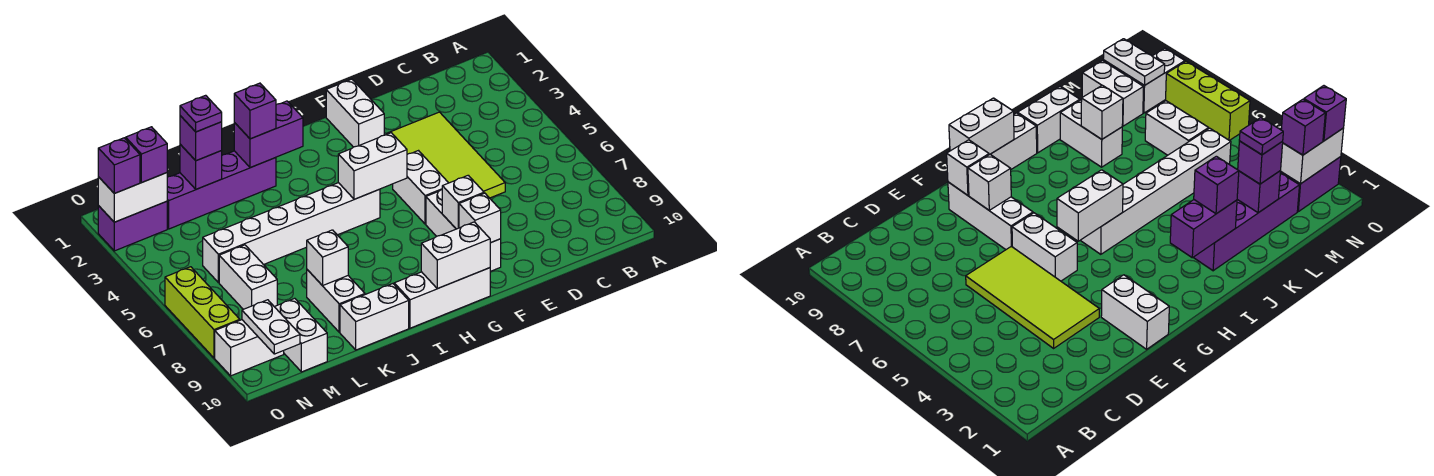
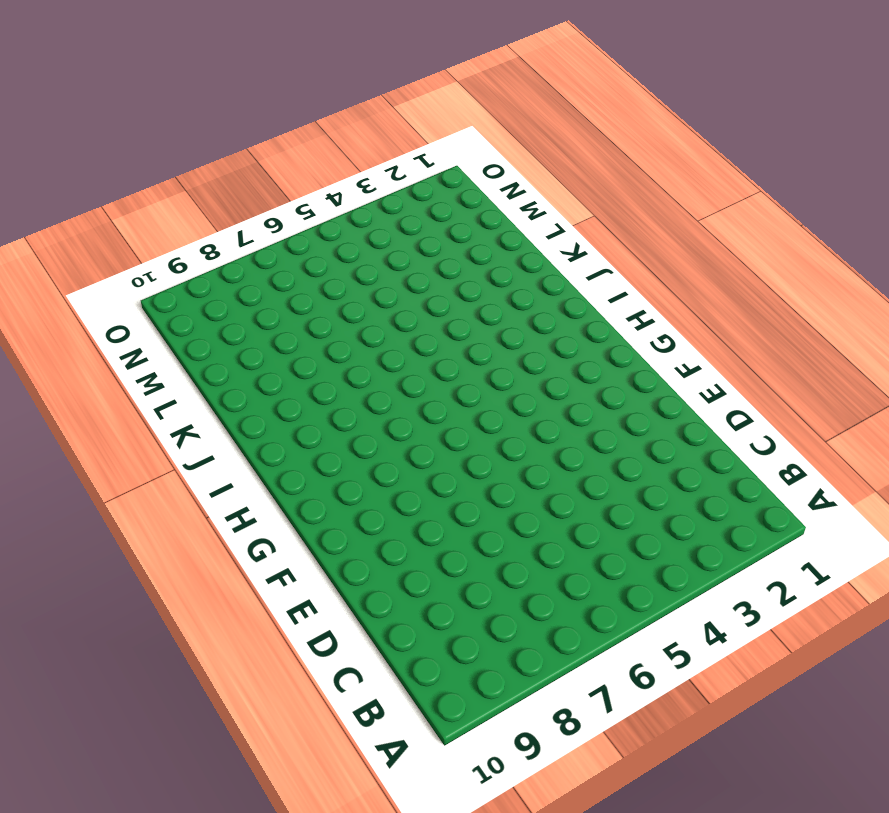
none -> lime 2x4 tile [387,112,505,198]
none -> white 1x2 brick [326,79,384,147]
none -> white 1x2 brick [393,151,448,224]

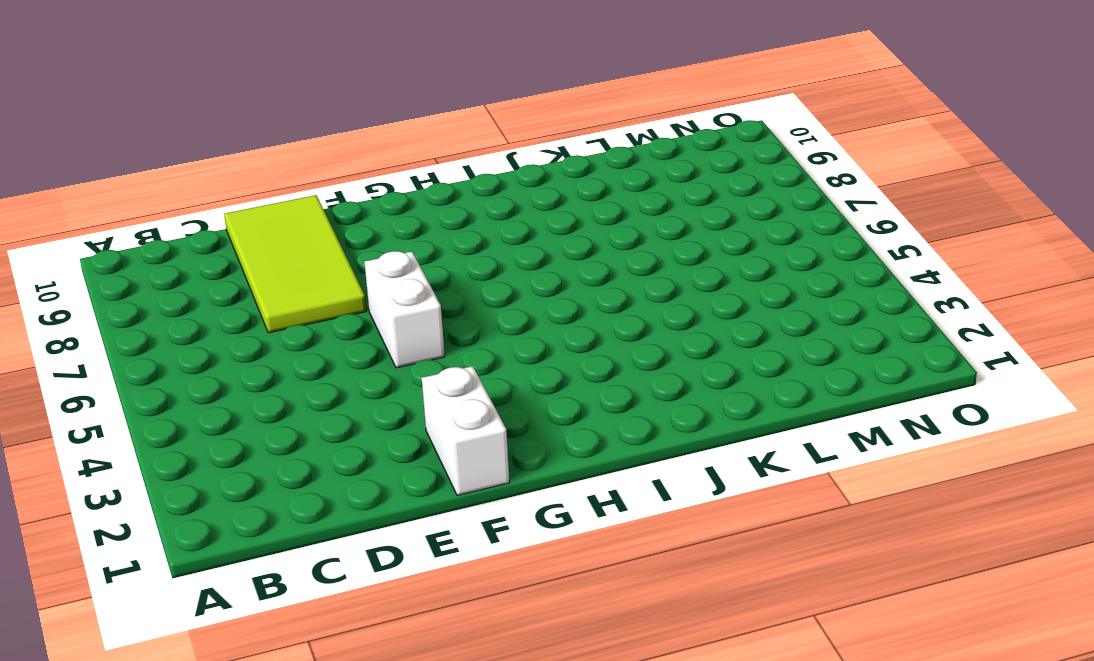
lime 2x4 tile [224,195,366,333] -> lime 2x4 tile moved to [387,112,505,198]
none -> white 1x3 brick [426,190,501,271]
none -> white 1x3 brick [394,268,490,328]
none -> white 1x6 brick [203,183,380,283]

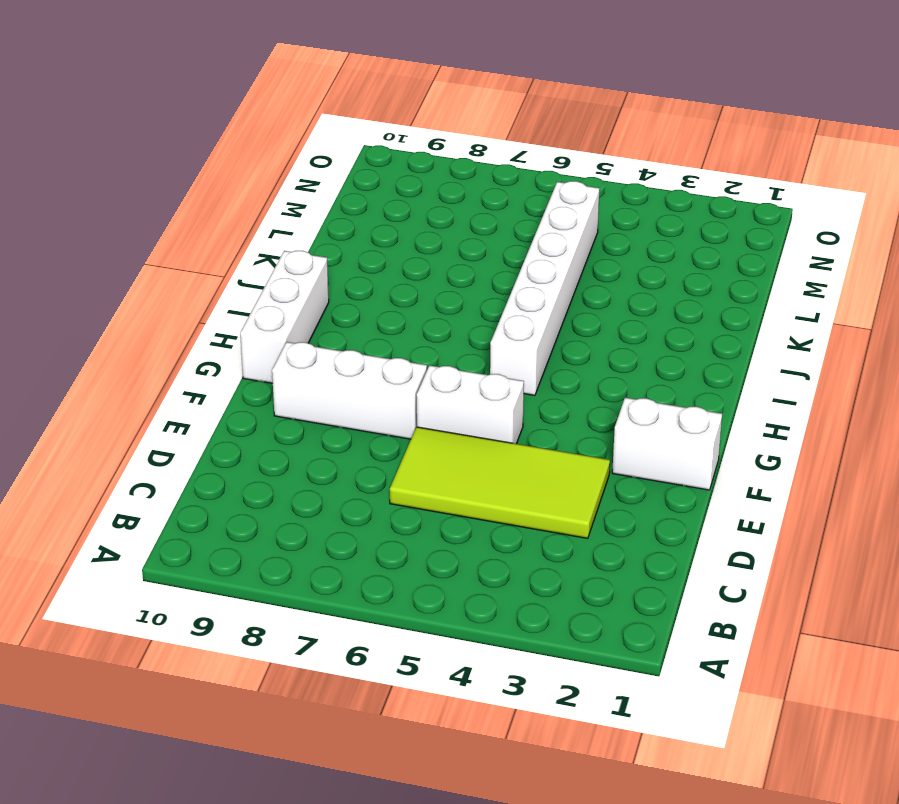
none -> purple 1x4 brick [167,151,276,229]
none -> white 1x2 brick [340,284,409,350]
none -> white 1x2 brick [307,270,365,332]

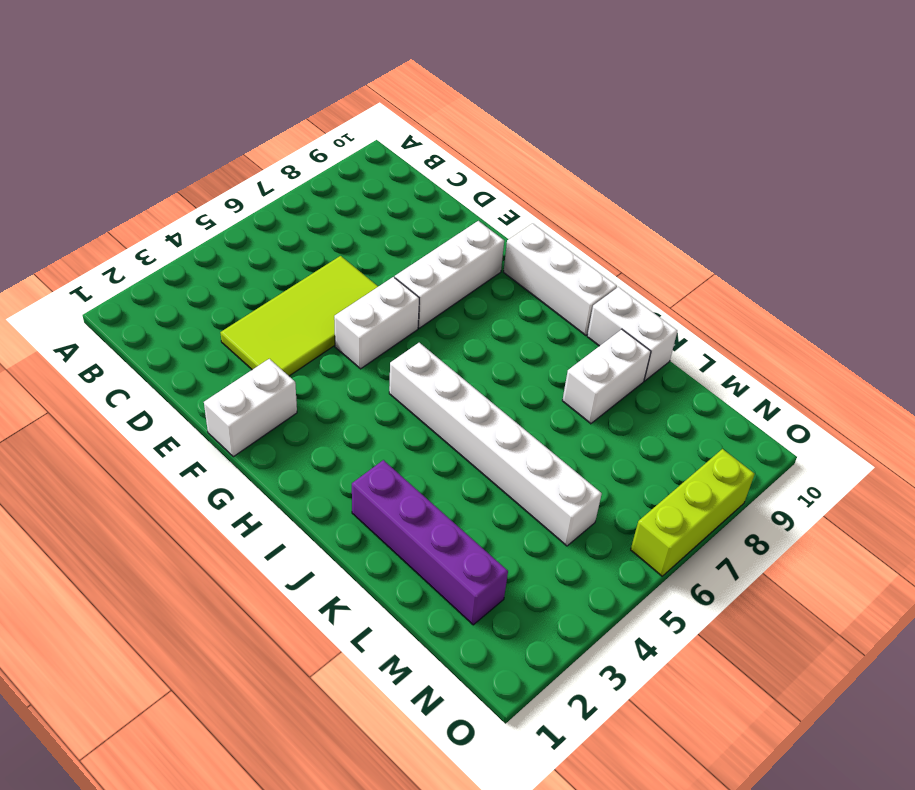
none -> white 1x2 brick [219,245,277,309]
none -> white 1x2 brick [275,298,327,372]
none -> purple 1x2 brick [98,201,167,251]

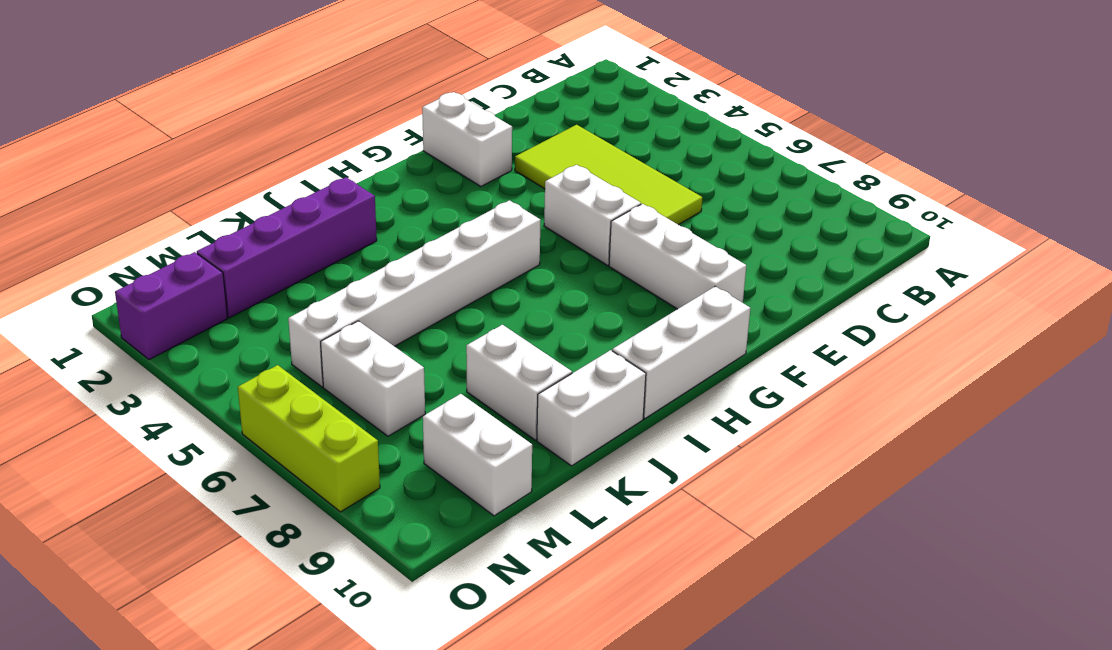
none -> white 1x2 brick [215,320,284,376]
none -> white 1x1 brick [442,175,484,229]
none -> white 1x1 brick [459,193,501,243]

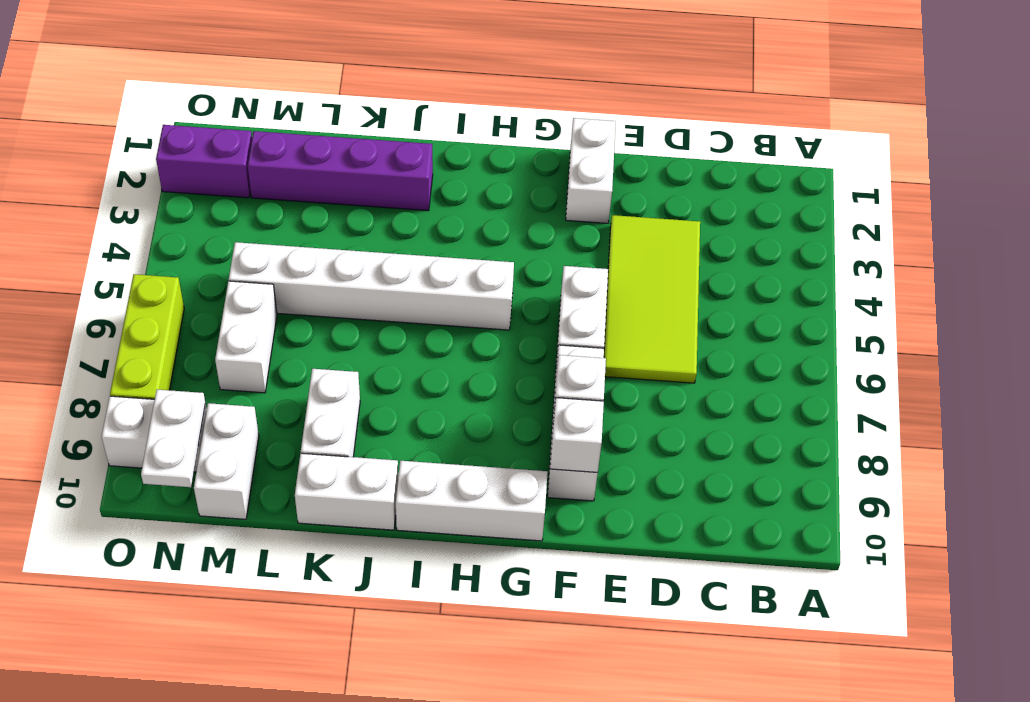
none -> white 1x2 brick [338,133,407,199]
none -> white 1x2 brick [421,222,490,289]
none -> purple 1x2 brick [234,101,303,168]

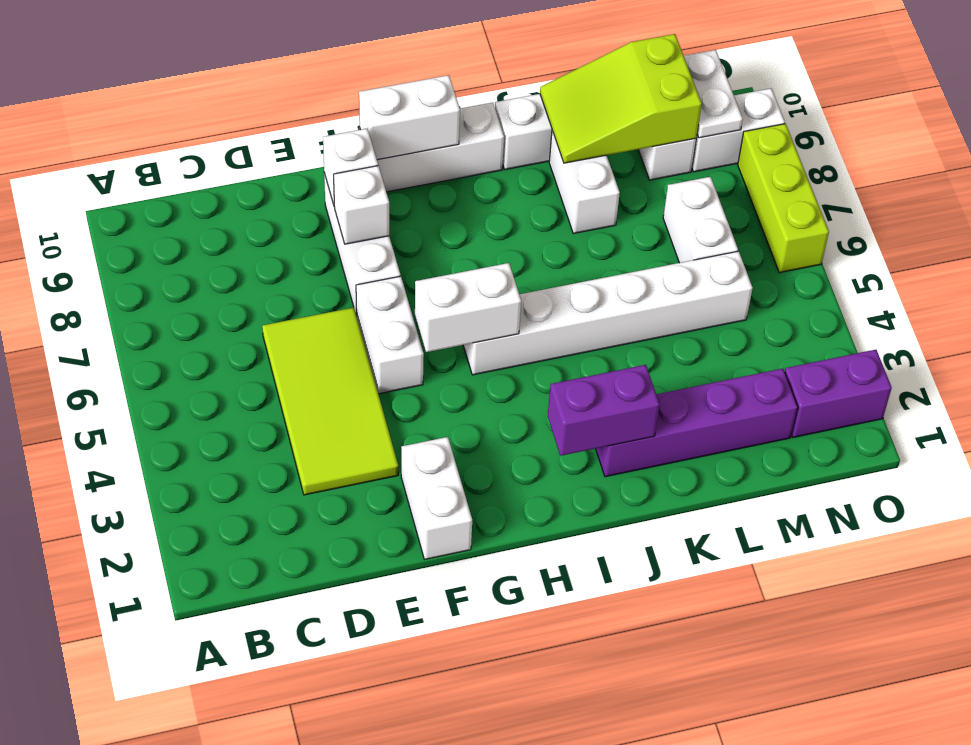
lime 2x3 slope [540,34,702,163] -> none
none -> white 1x1 brick [307,230,348,286]
none -> purple 1x1 brick [180,144,222,189]
none -> white 1x2 brick [98,173,167,222]

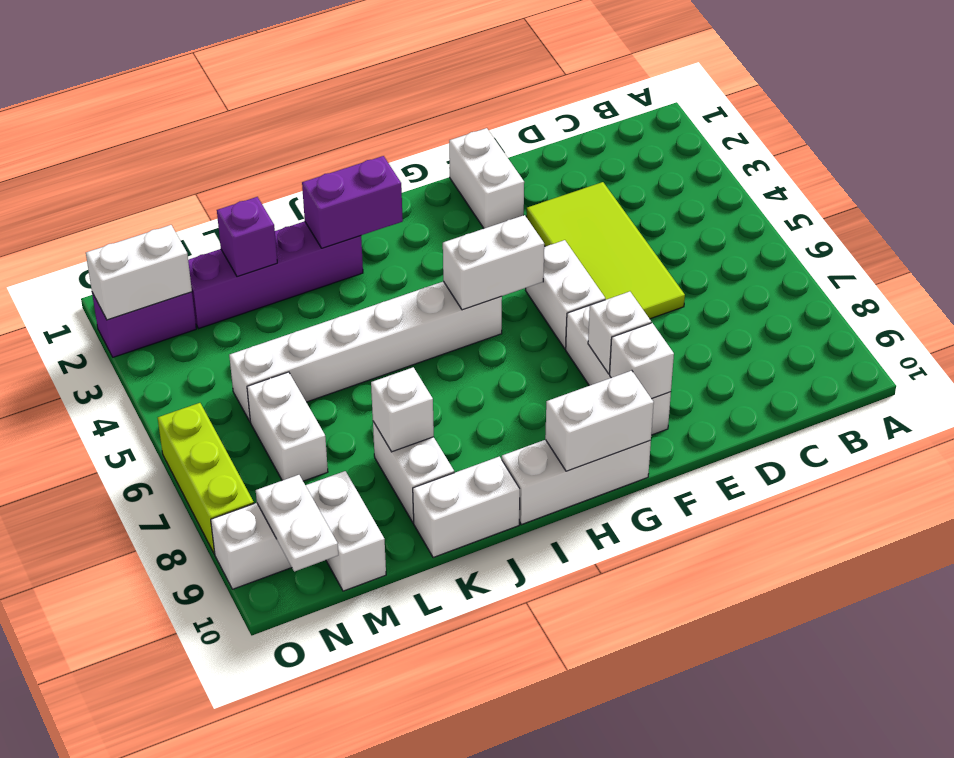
none -> purple 1x1 brick [234,83,276,139]
none -> purple 1x1 brick [180,116,222,161]
none -> purple 1x1 brick [126,127,167,182]

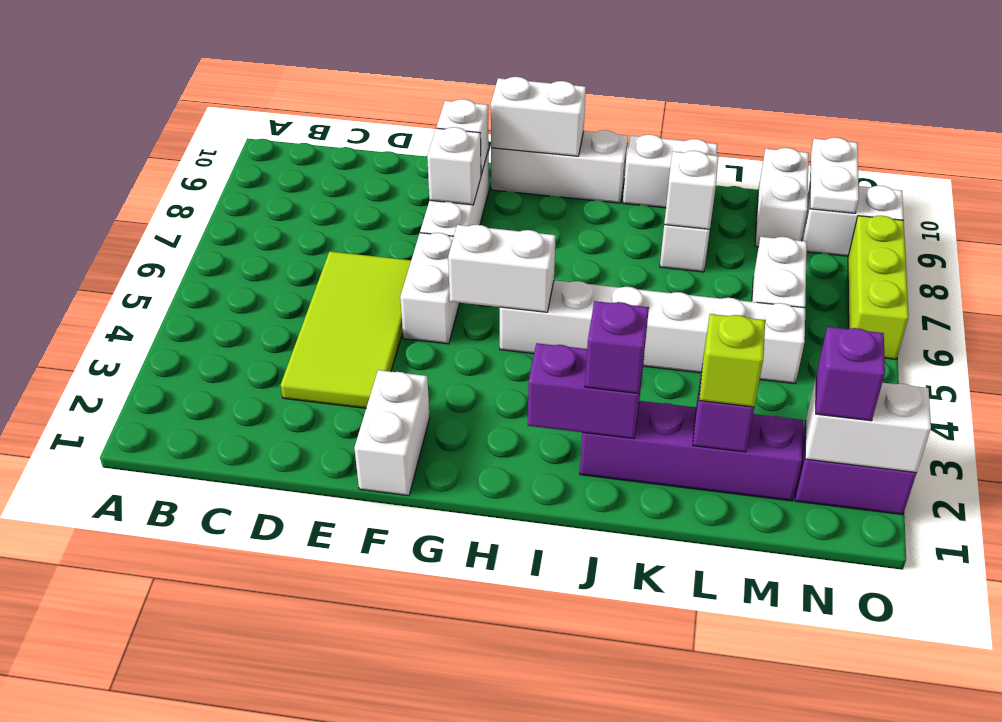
lime 1x1 brick [699,314,765,407] -> purple 1x1 brick [180,116,222,161]
none -> purple 1x1 brick [98,138,140,193]
none -> purple 1x1 plate [180,95,222,132]

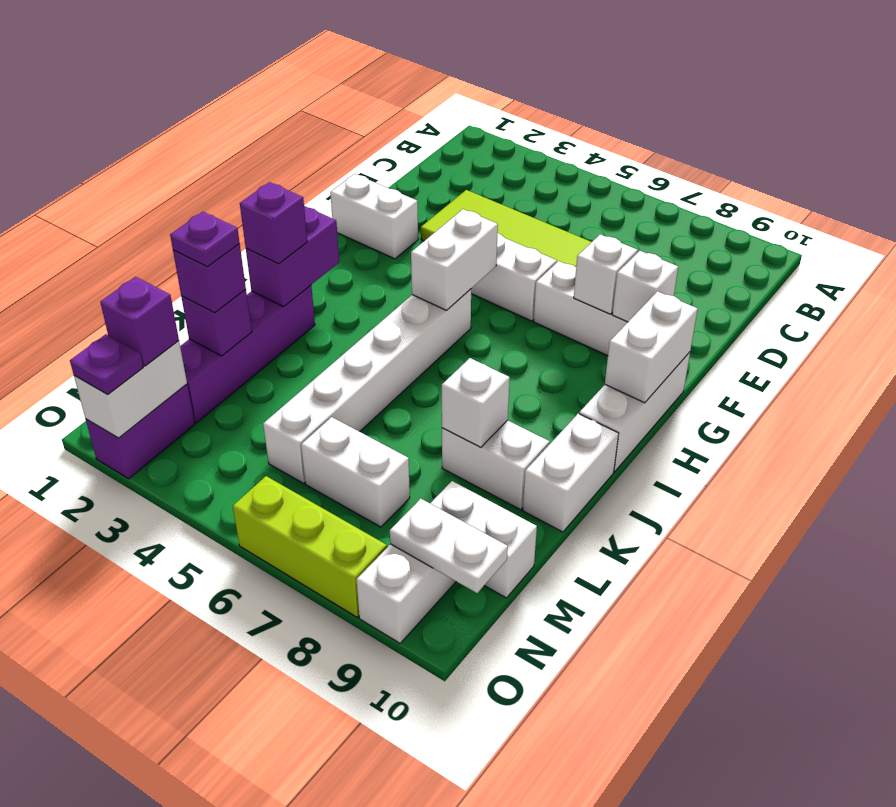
purple 1x1 plate [70,334,143,394] -> purple 1x1 brick [98,138,140,193]

